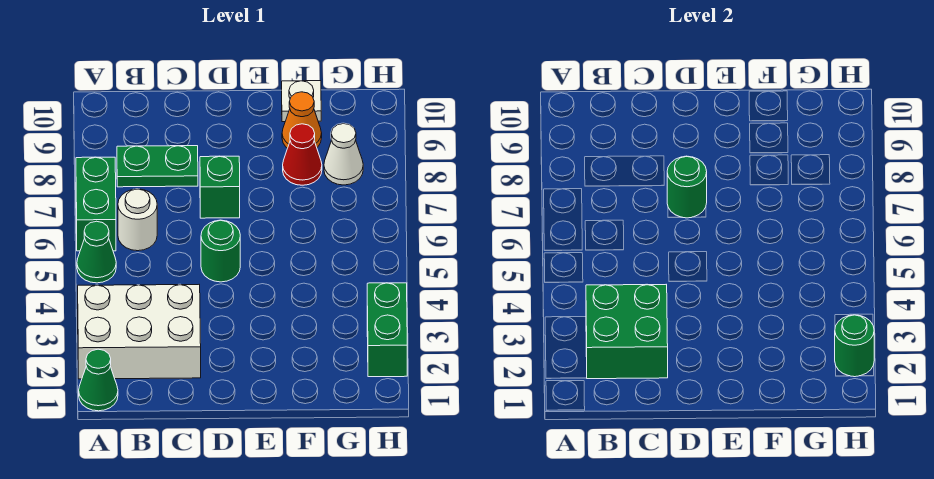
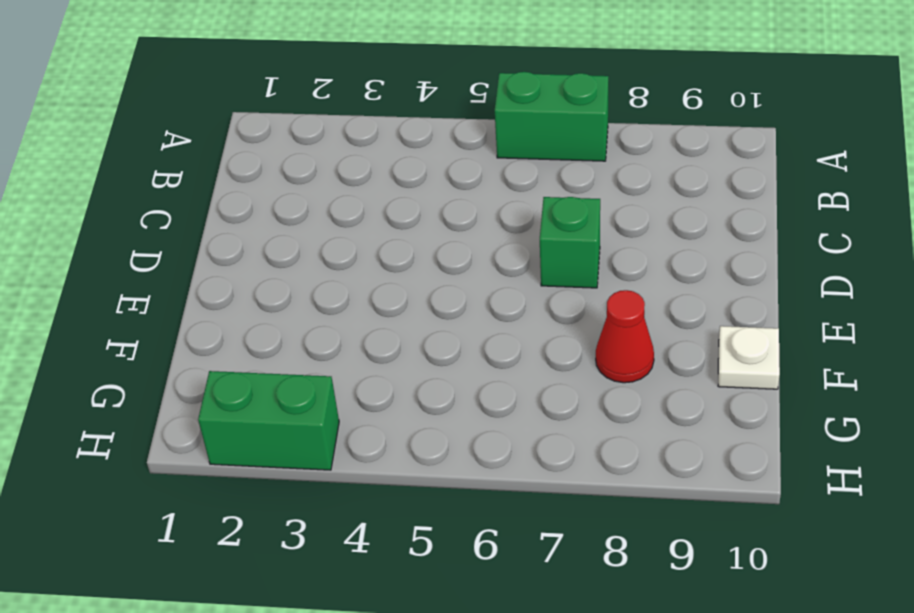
none -> green 1x1 cone [79,349,118,411]
none -> white 2x3 brick [78,285,201,379]
none -> green 1x1 cone [77,221,116,283]

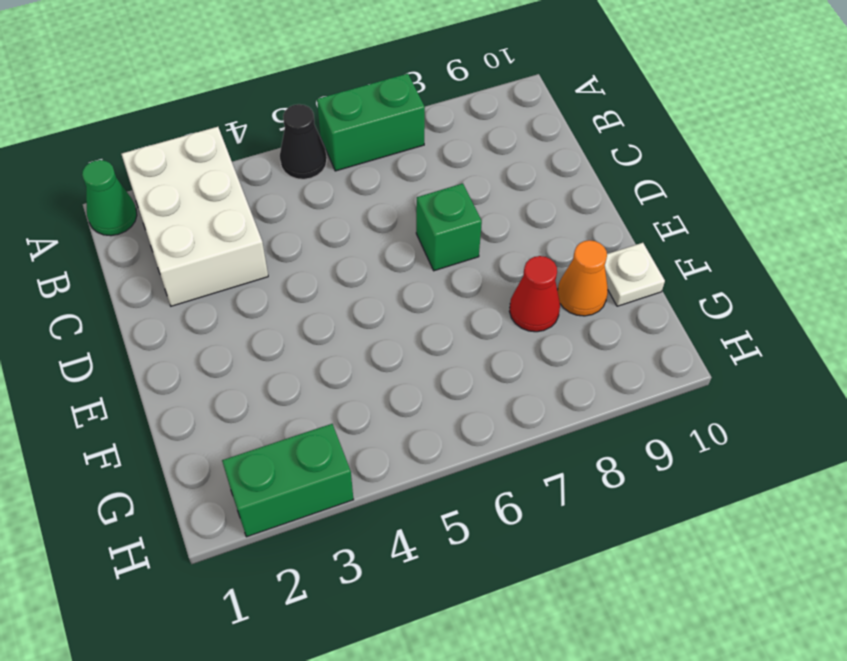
black 1x1 cone [280,104,327,179] -> green 1x1 cone [77,221,116,283]
none -> white 1x1 round brick [118,189,157,251]
none -> green 1x2 plate [117,146,198,187]
none -> green 1x1 round brick [201,220,240,282]

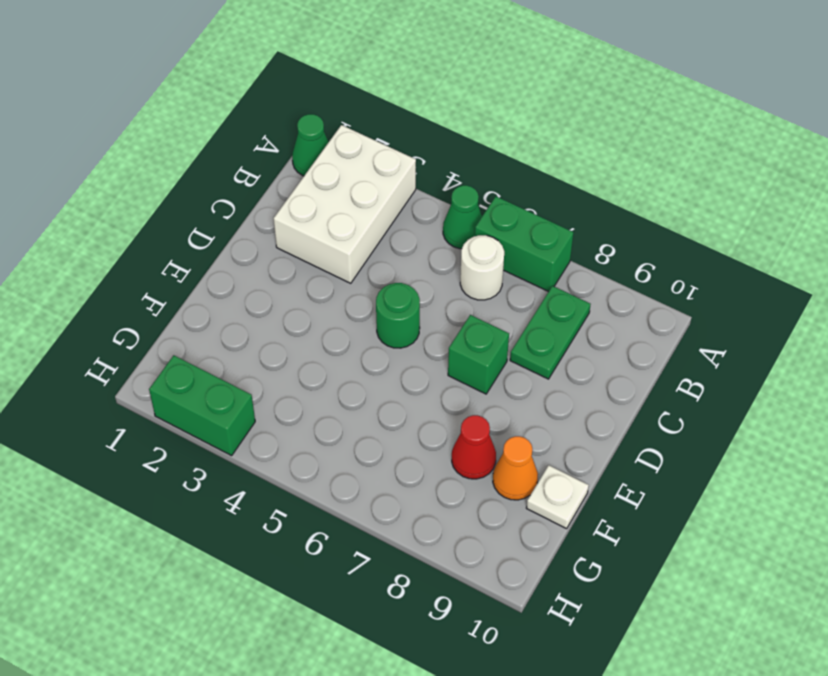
none -> white 1x1 cone [324,124,363,185]
none -> green 2x2 brick [586,285,668,379]
none -> green 1x1 round brick [667,156,707,218]

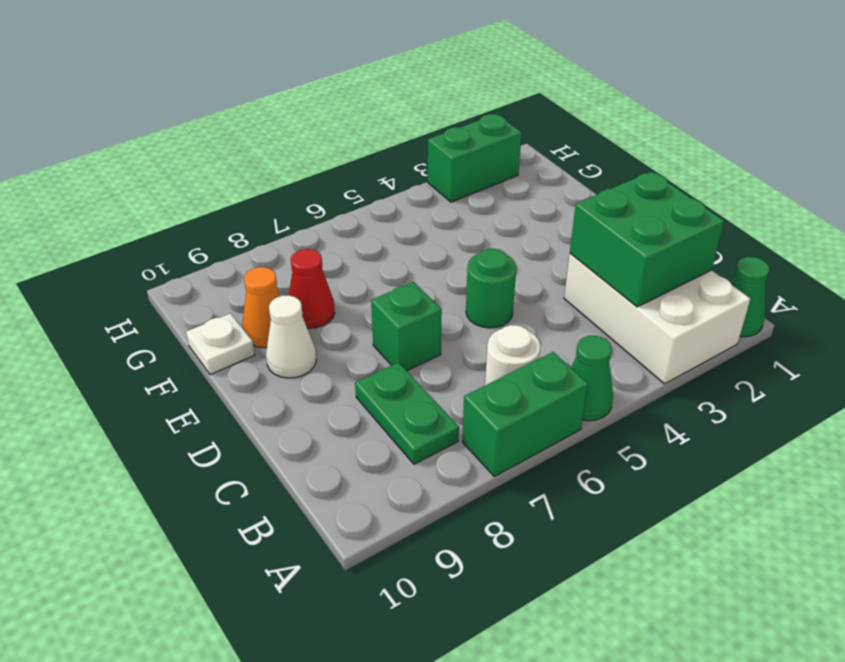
white 1x1 cone [266,295,316,378] -> white 1x1 cone moved to [324,124,363,185]
none -> green 1x1 round brick [667,156,707,218]
none -> green 1x1 round brick [835,315,874,377]

